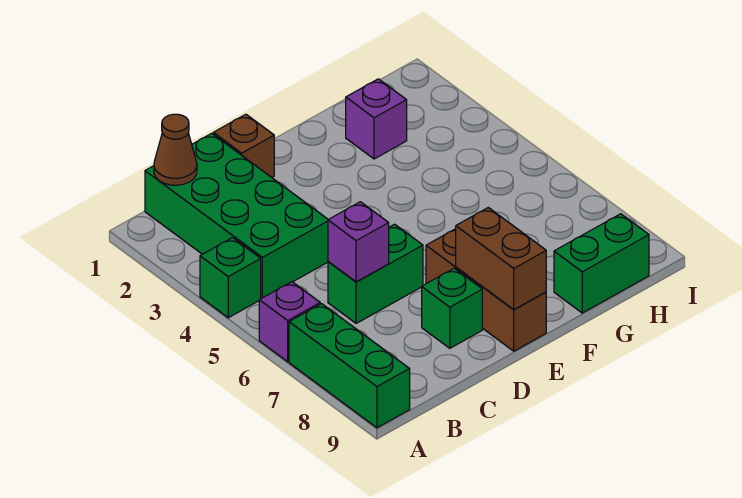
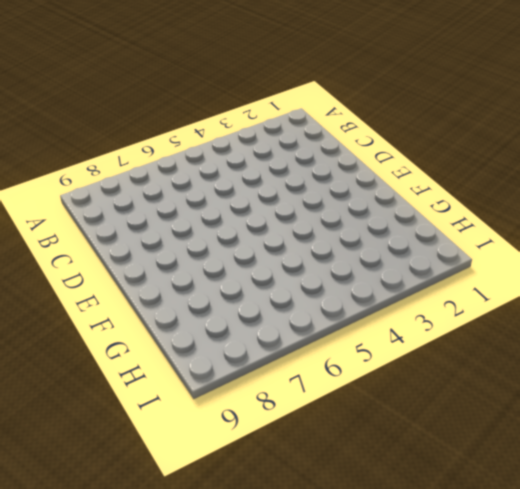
none -> green 1x1 brick [200,238,261,318]
none -> purple 1x1 brick [259,282,320,362]
none -> green 1x3 brick [289,304,410,428]

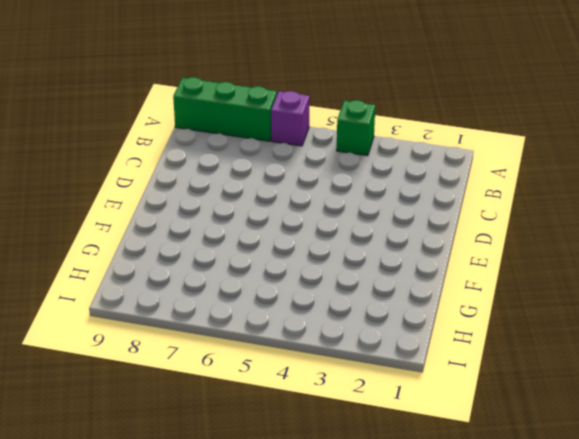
none -> green 2x4 brick [145,133,328,298]
none -> green 1x2 brick [328,224,423,323]
none -> brown 1x1 brick [213,114,274,177]

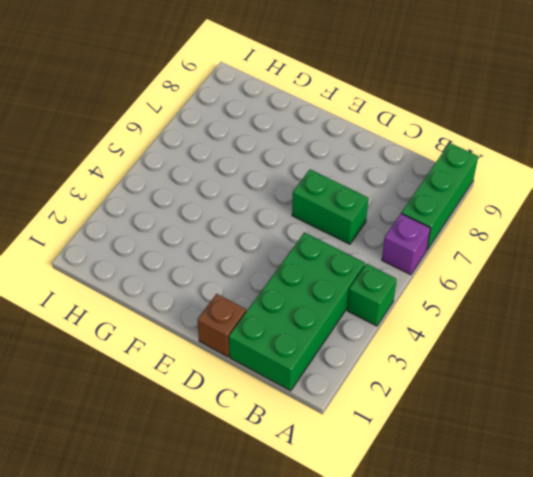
none -> green 1x1 brick [422,268,482,348]
none -> brown 1x3 brick [426,229,546,351]
none -> purple 1x1 brick [346,79,407,159]

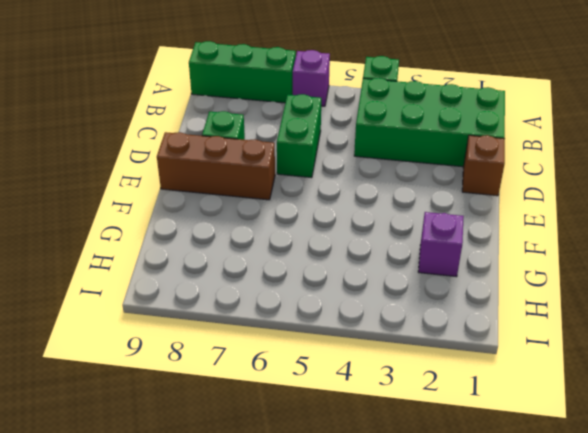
none -> green 1x2 brick [554,214,649,313]
none -> brown 1x1 cone [154,114,197,185]
none -> purple 1x1 brick [328,202,389,282]

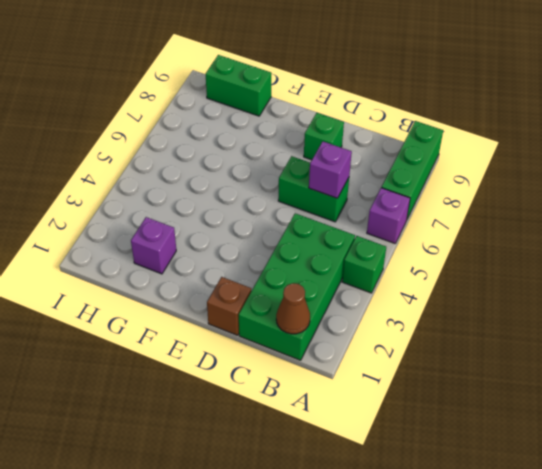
none -> brown 1x3 brick [426,229,546,351]
none -> brown 1x2 brick [456,208,546,310]

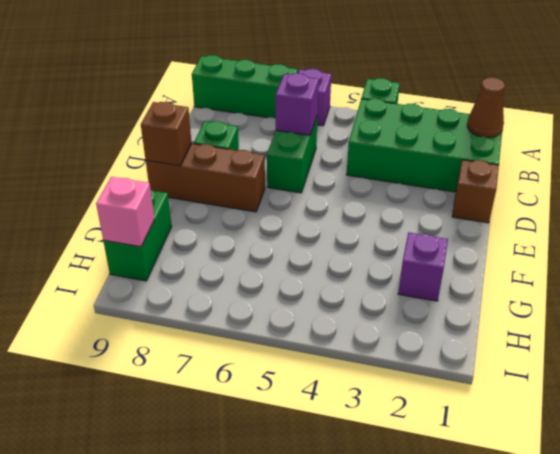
brown 1x1 brick [141,102,192,166] -> brown 1x2 brick [456,208,546,310]
pink 1x1 brick [96,177,155,247] -> none

